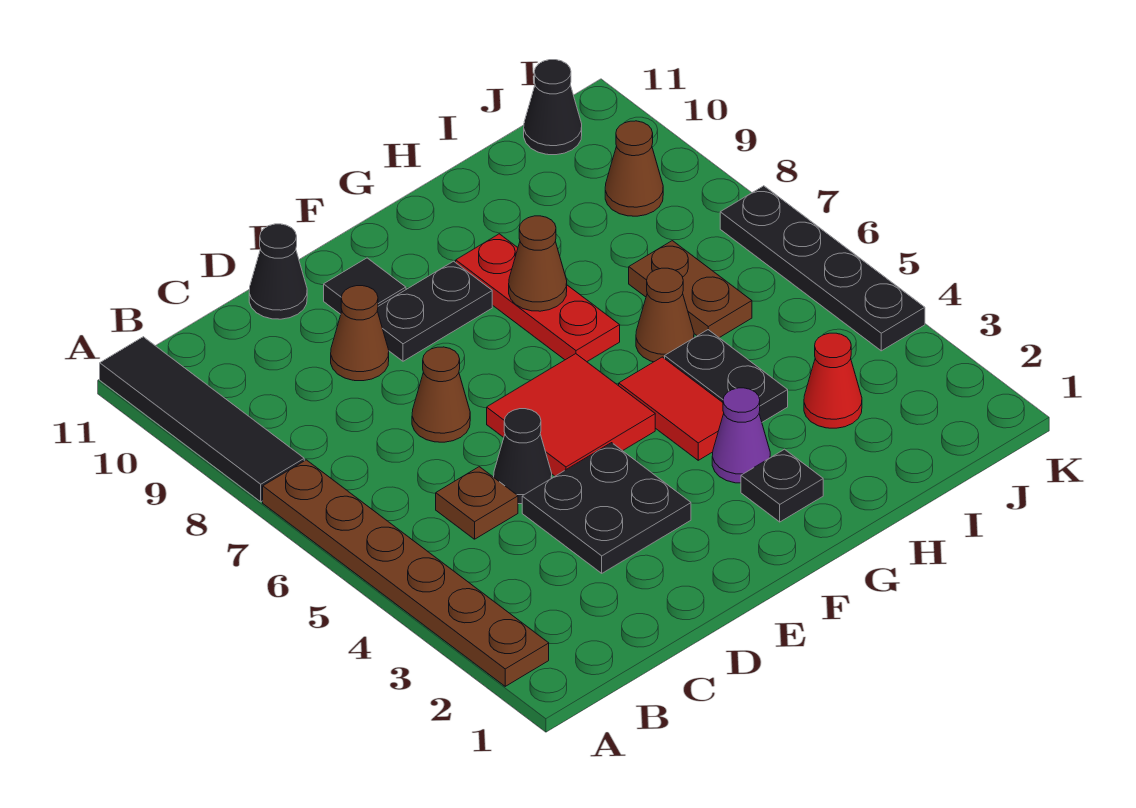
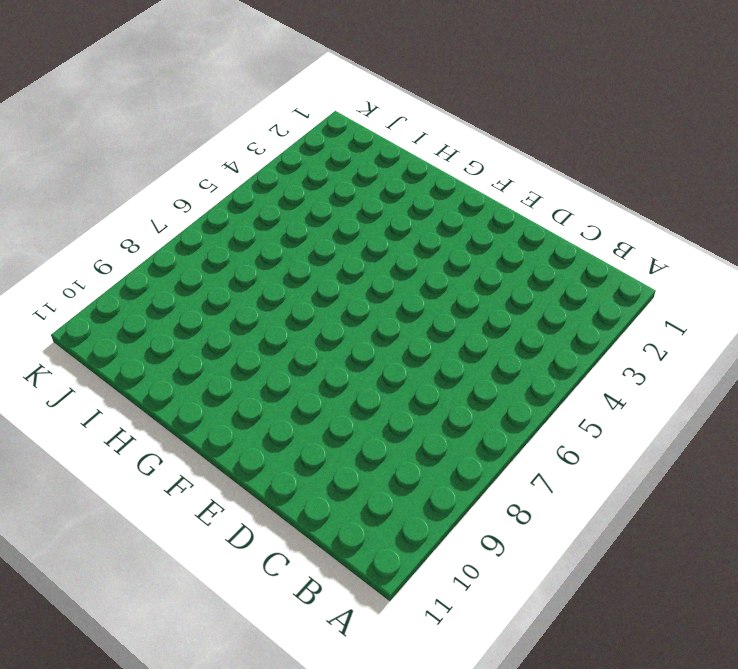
none -> brown 1x6 plate [263,460,549,686]
none -> black 1x4 tile [100,337,304,502]
none -> brown 1x1 plate [436,467,518,539]

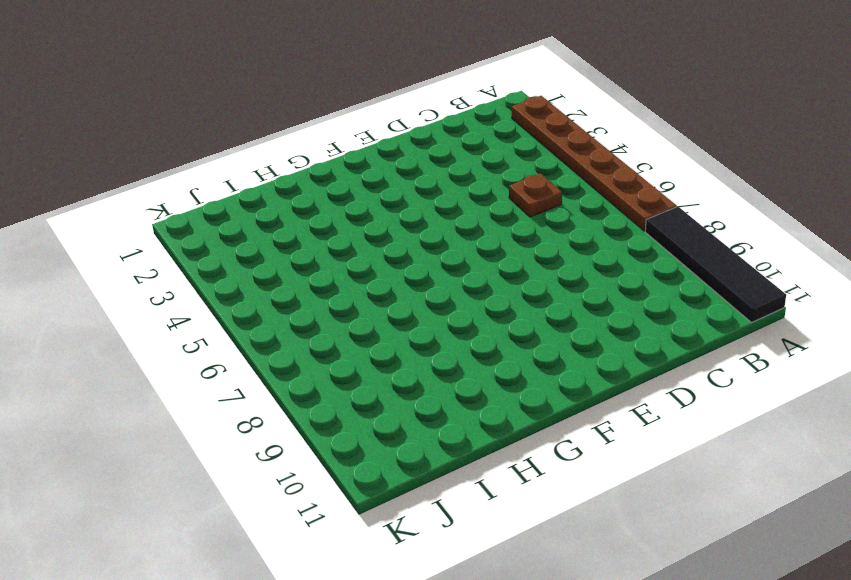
none -> black 2x2 plate [522,443,691,573]
none -> black 1x1 cone [494,409,552,504]
none -> brown 1x1 cone [412,347,470,442]

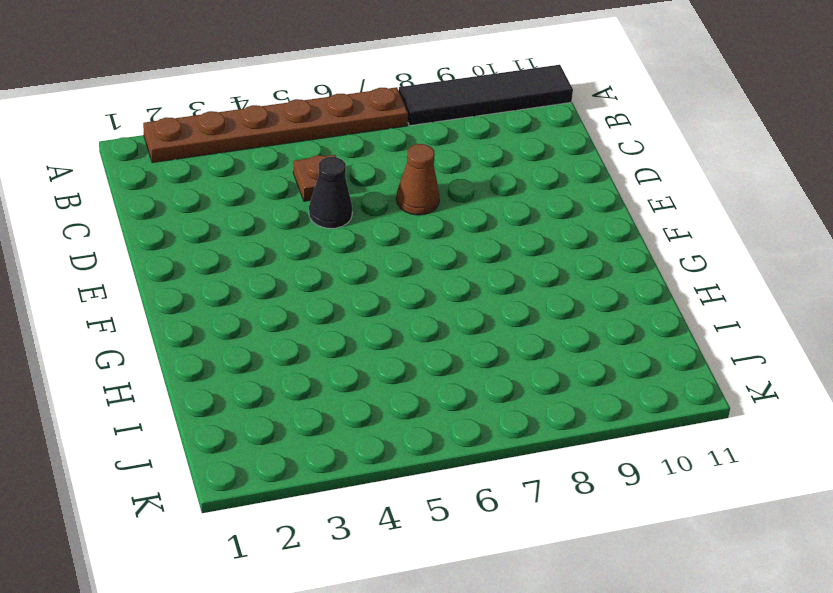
none -> black 2x2 plate [522,443,691,573]
none -> brown 1x1 cone [331,286,389,381]
none -> black 1x1 cone [249,224,307,319]

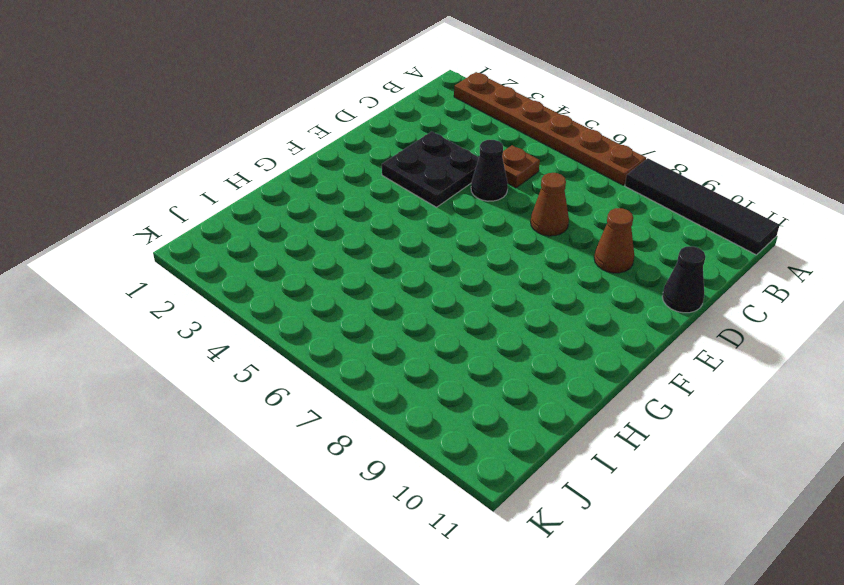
none -> red 2x2 tile [487,354,655,476]
none -> black 1x2 plate [377,261,492,361]
none -> black 1x1 tile [324,258,406,314]

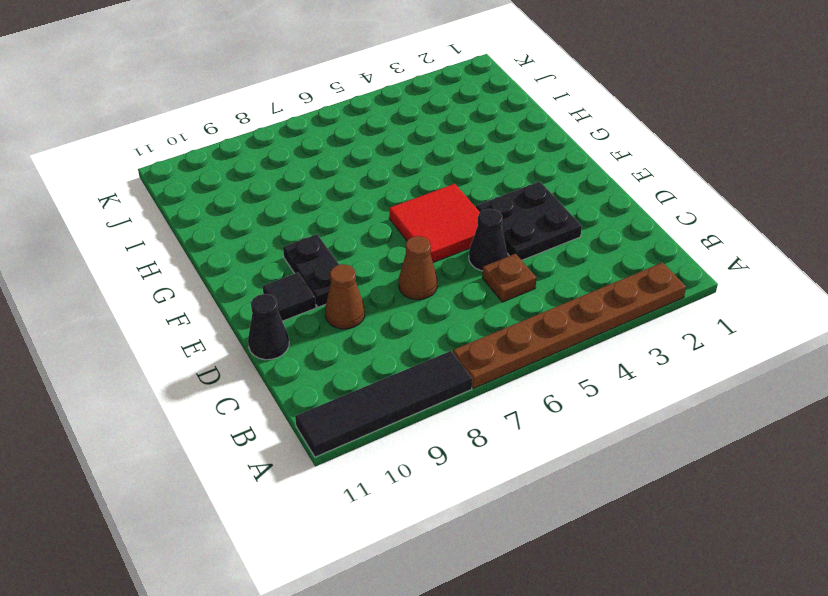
none -> black 1x1 plate [741,449,823,522]
none -> purple 1x1 cone [712,388,770,483]
none -> red 1x2 tile [619,357,724,460]

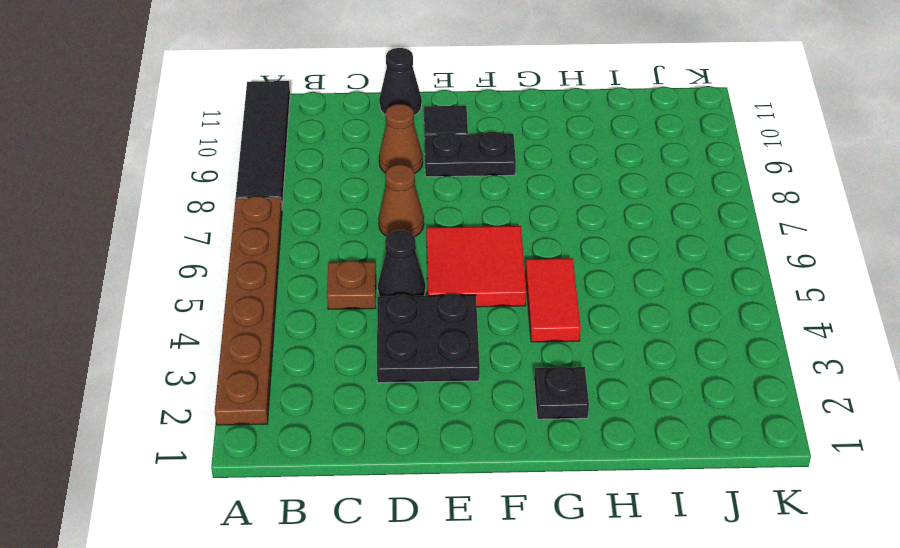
none -> purple 1x1 cone [712,388,770,483]
none -> red 1x3 plate [456,234,620,362]
none -> black 1x2 plate [665,330,788,422]

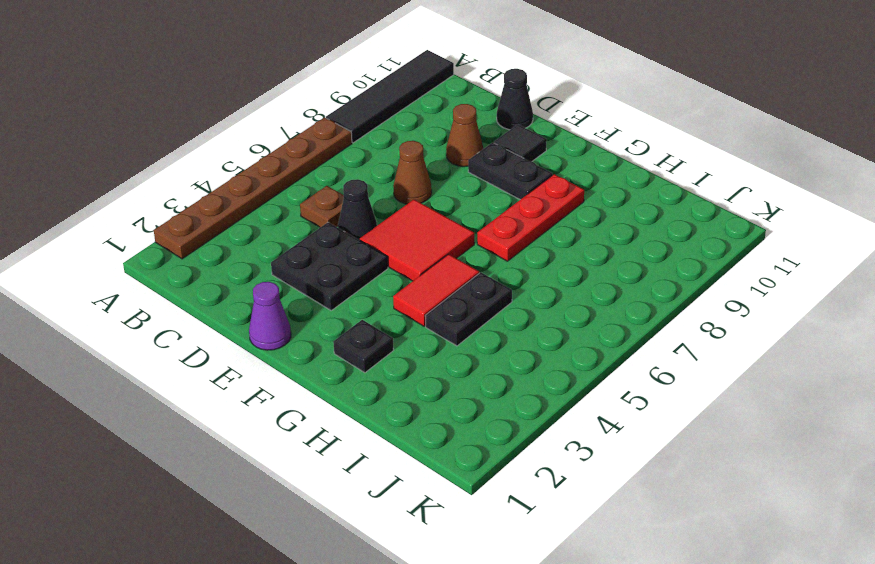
purple 1x1 cone [249,282,291,350] -> purple 1x1 cone moved to [712,388,770,483]
none -> brown 1x1 cone [636,268,694,362]
none -> red 1x1 cone [804,333,862,428]
none -> brown 1x2 plate [629,241,752,338]

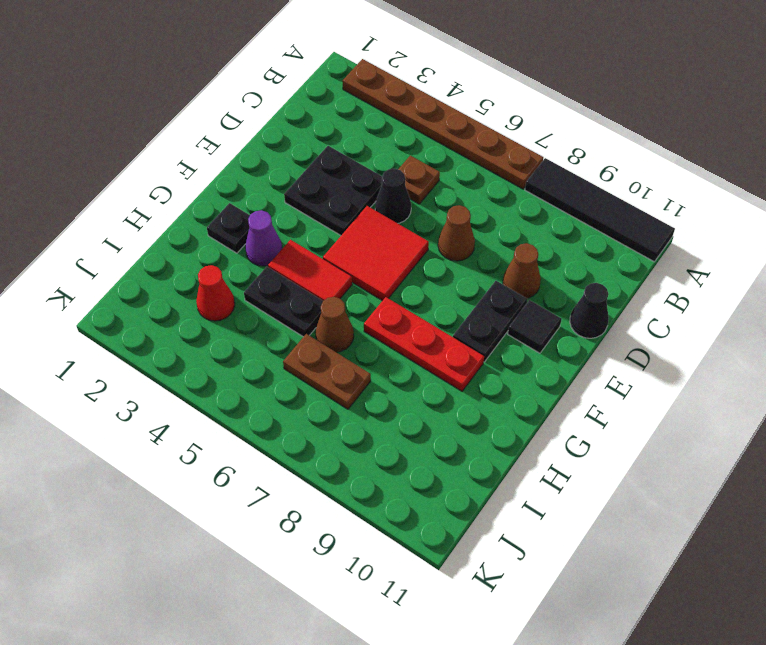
none -> brown 1x1 cone [605,121,663,216]
none -> black 1x1 cone [524,60,582,155]
none -> black 1x4 plate [720,186,925,351]

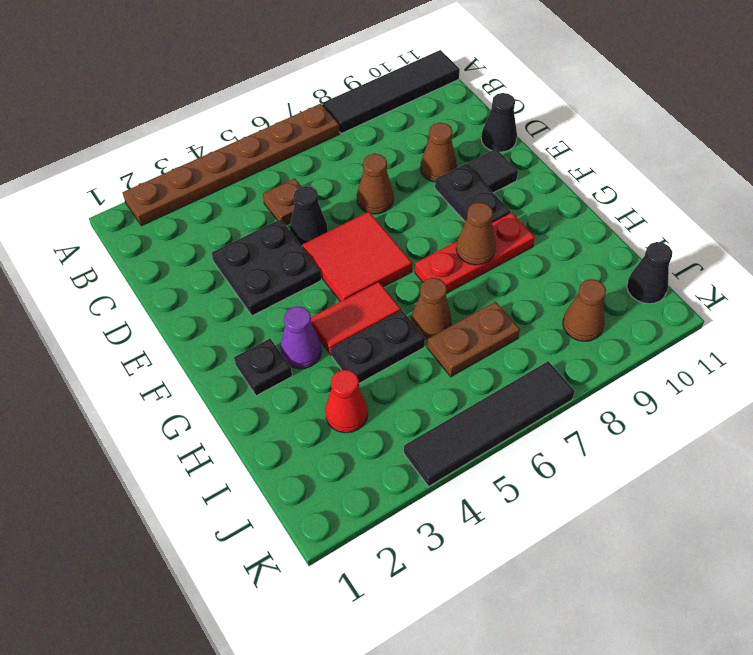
black 1x4 tile [404,361,575,487] -> black 1x4 plate [720,186,925,351]

